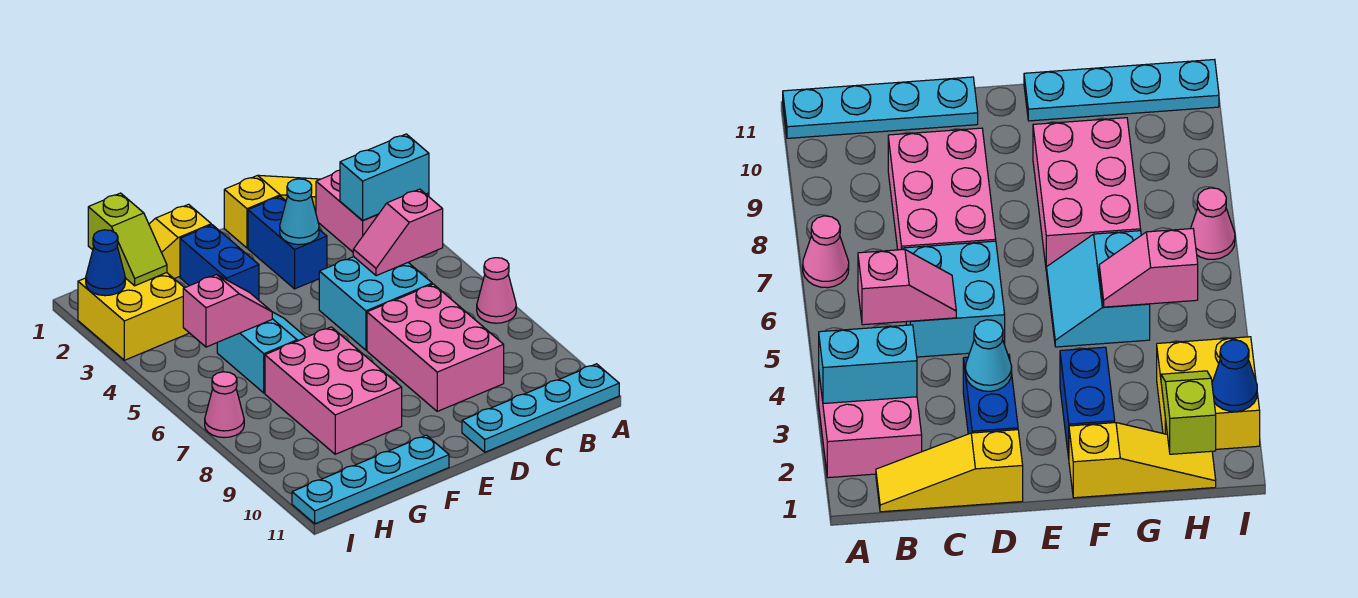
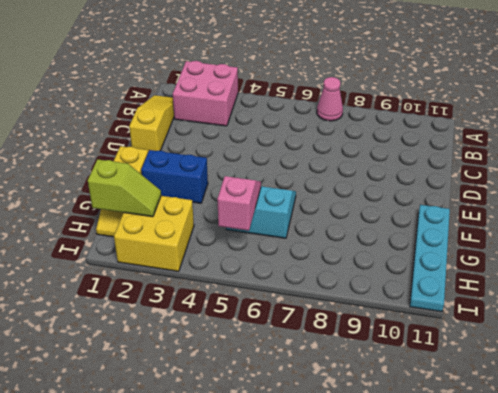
none -> cyan 1x4 plate [462,364,619,452]
none -> cyan 2x2 brick [319,257,432,350]
none -> pink 2x3 brick [367,284,504,411]

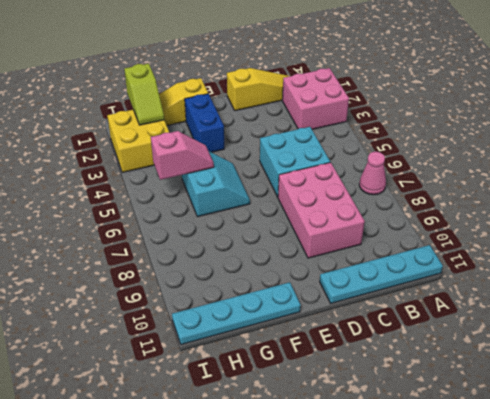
none -> blue 1x2 brick [248,196,327,289]
none -> pink 2x3 brick [265,327,402,454]
none -> pink 1x1 cone [205,372,244,438]

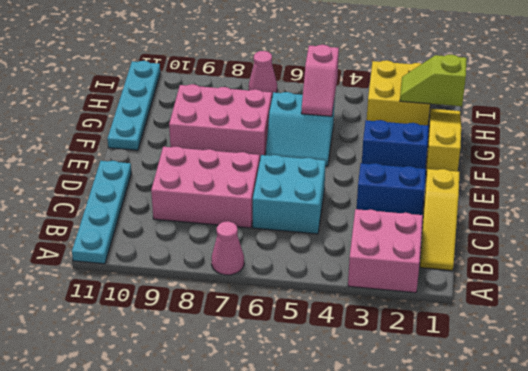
none -> cyan 1x2 brick [340,134,429,221]
none -> pink 1x2 slope [353,189,443,276]
none -> cyan 1x1 cone [280,179,319,245]

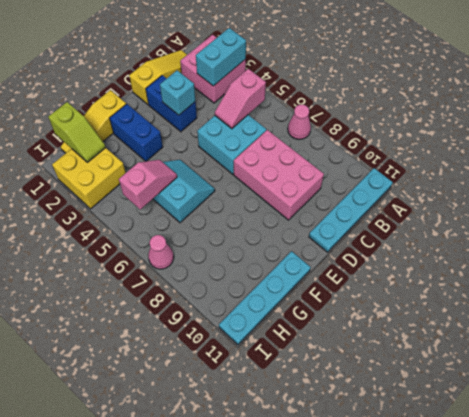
cyan 1x1 brick [160,71,195,115] -> cyan 1x1 cone [280,179,319,245]
none -> pink 2x3 brick [265,327,402,454]
none -> blue 1x1 cone [86,230,125,296]

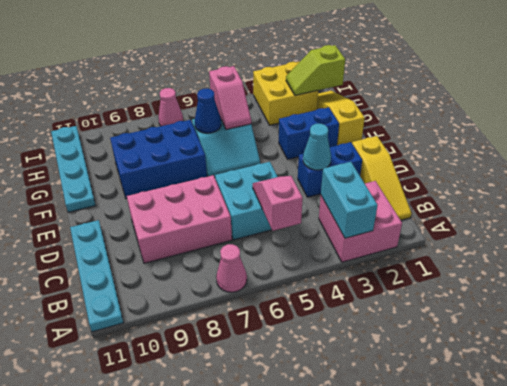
blue 2x3 brick [110,120,207,198] -> pink 2x3 brick [265,327,402,454]
blue 1x1 cone [195,88,221,133] -> blue 1x1 cone moved to [86,230,125,296]

